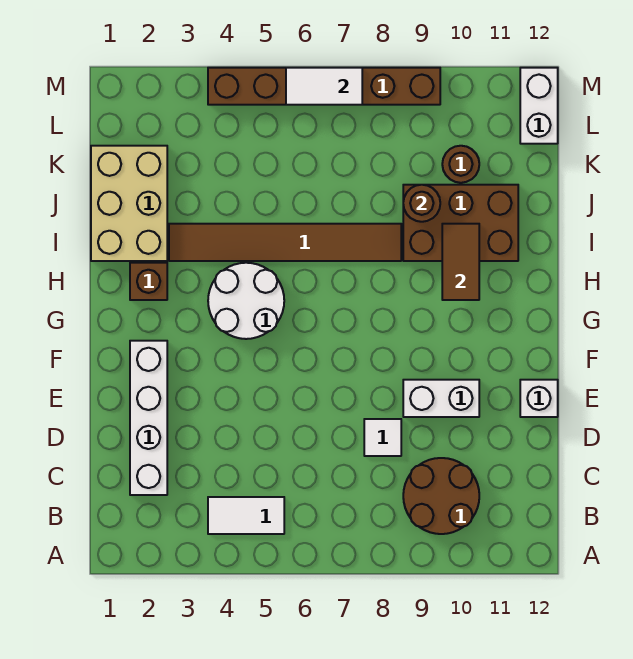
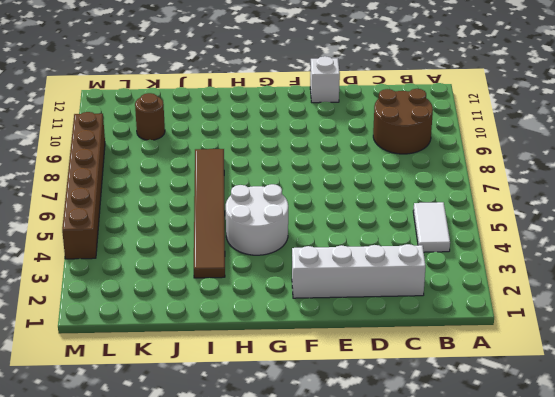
none -> white 1x1 tile [364,419,401,456]
none -> white 1x2 brick [403,380,479,417]
none -> brown 1x1 brick [130,263,167,300]

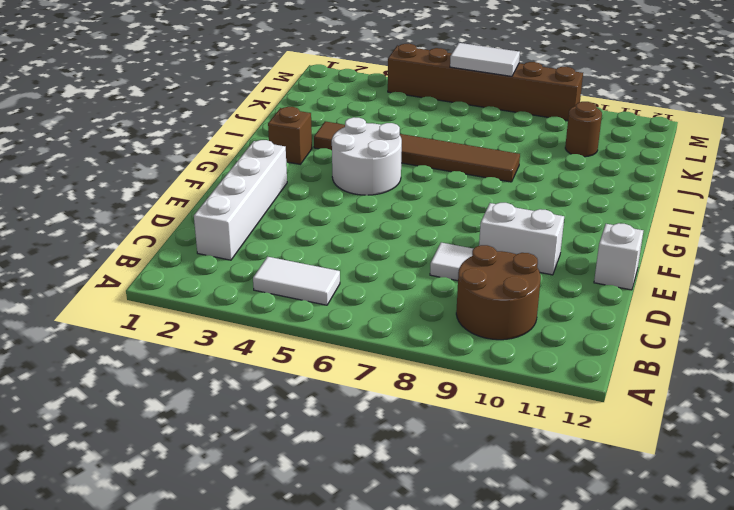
none -> tan 2x3 brick [91,146,167,261]
none -> brown 2x3 brick [403,185,518,261]
none -> white 1x2 brick [520,68,558,144]

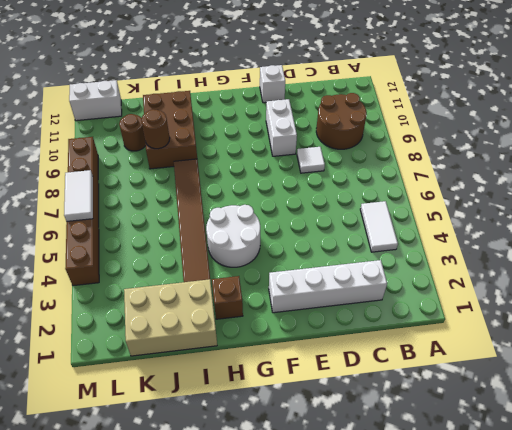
none -> brown 1x2 tile [442,224,479,300]

